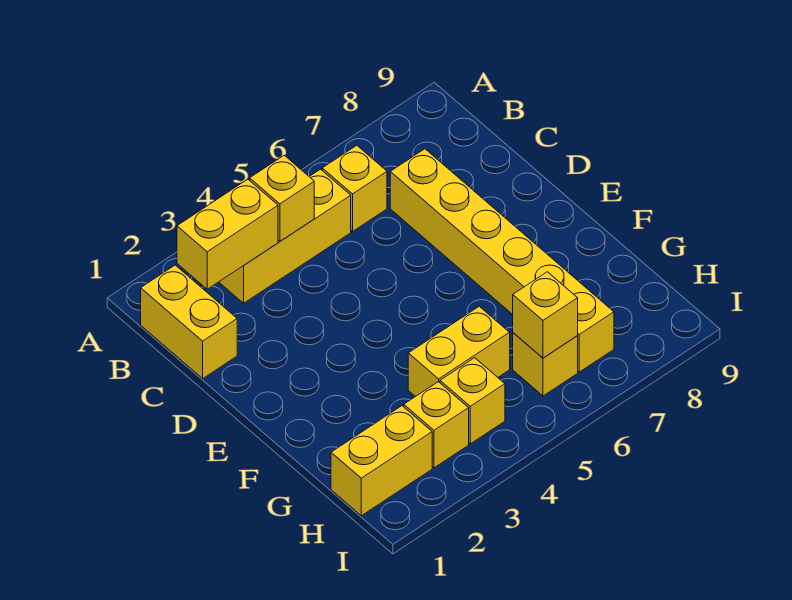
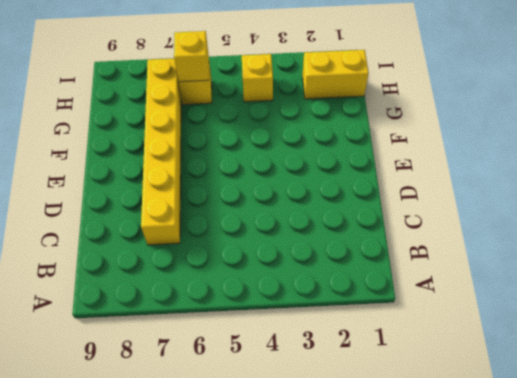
none -> yellow 1x2 brick [141,265,237,378]
none -> yellow 1x3 brick [219,169,351,303]
none -> yellow 1x1 brick [322,145,387,231]

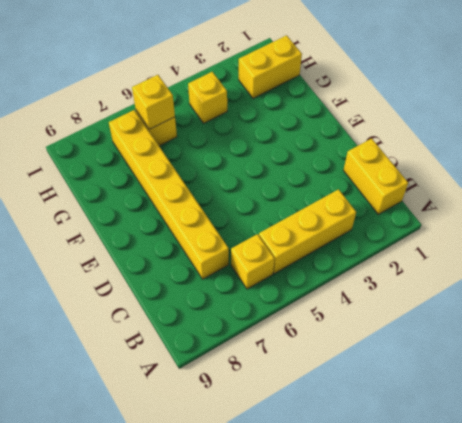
none -> yellow 1x2 brick [408,306,510,397]
none -> yellow 1x1 brick [404,382,469,468]
none -> yellow 1x2 brick [177,179,278,289]

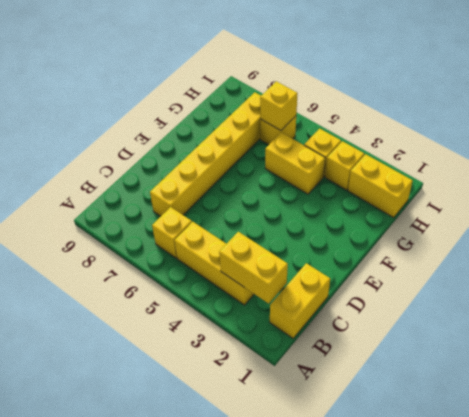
none -> yellow 1x1 brick [250,155,314,241]

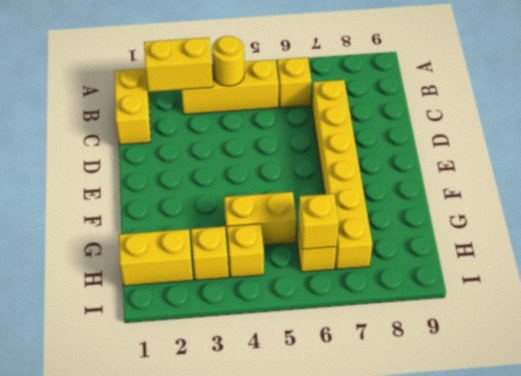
yellow 1x1 round brick [212,36,245,86] -> yellow 1x1 brick [250,155,314,241]

